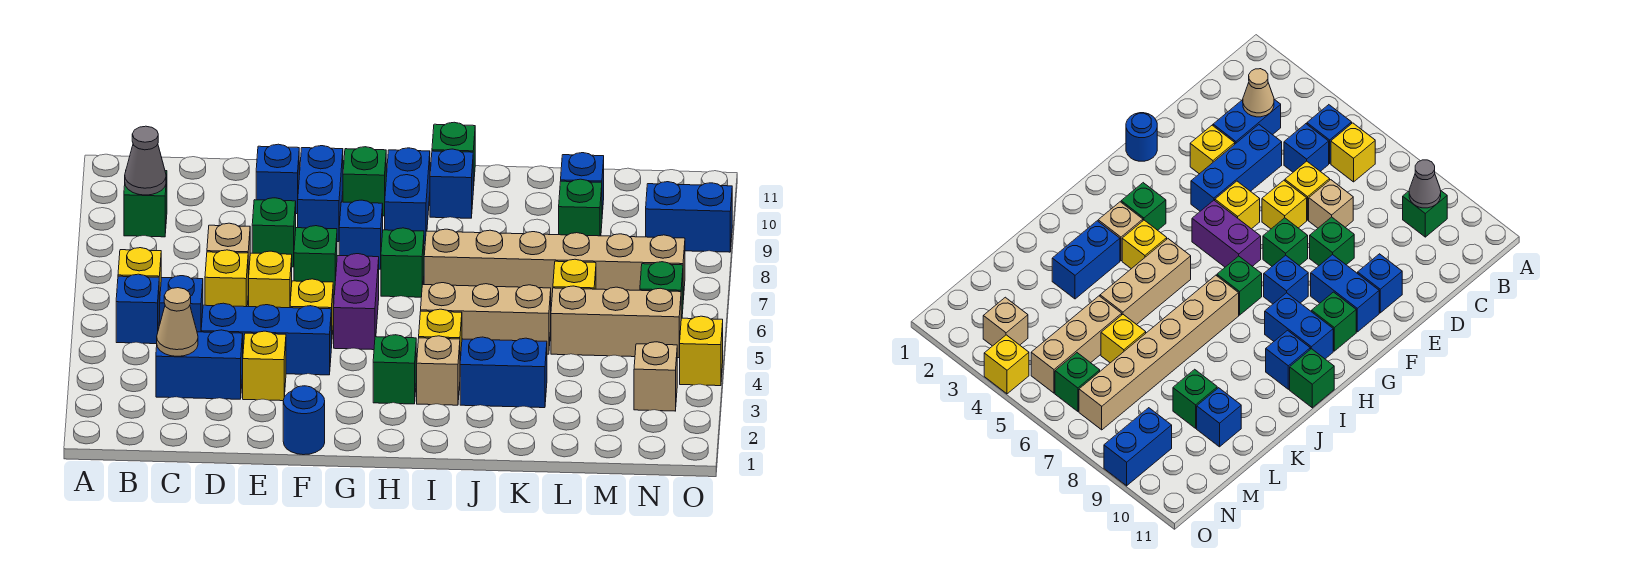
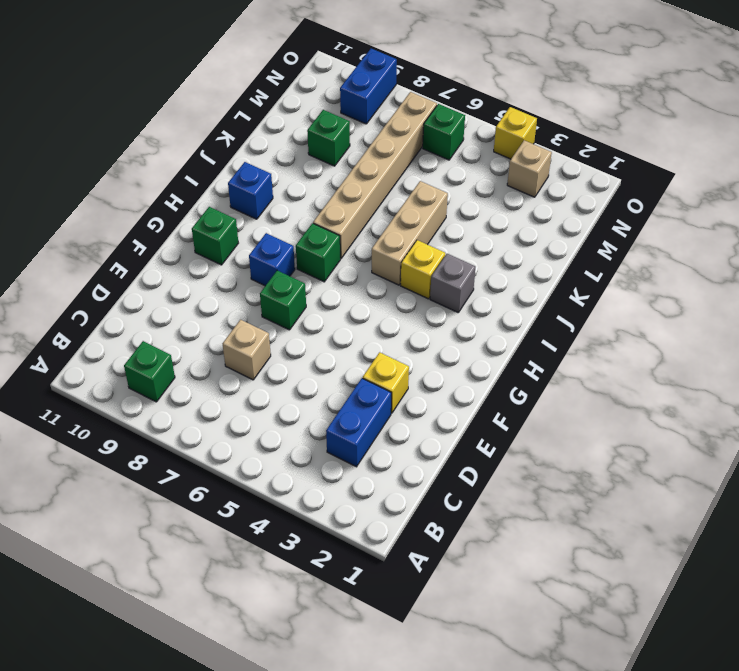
grey 1x1 brick [430,254,475,312] -> tan 1x1 brick [417,336,460,405]
none -> blue 1x1 brick [116,274,159,344]
none -> yellow 1x1 brick [118,248,161,317]
none -> blue 1x1 brick [160,276,203,332]
none -> blue 1x3 brick [201,303,331,375]

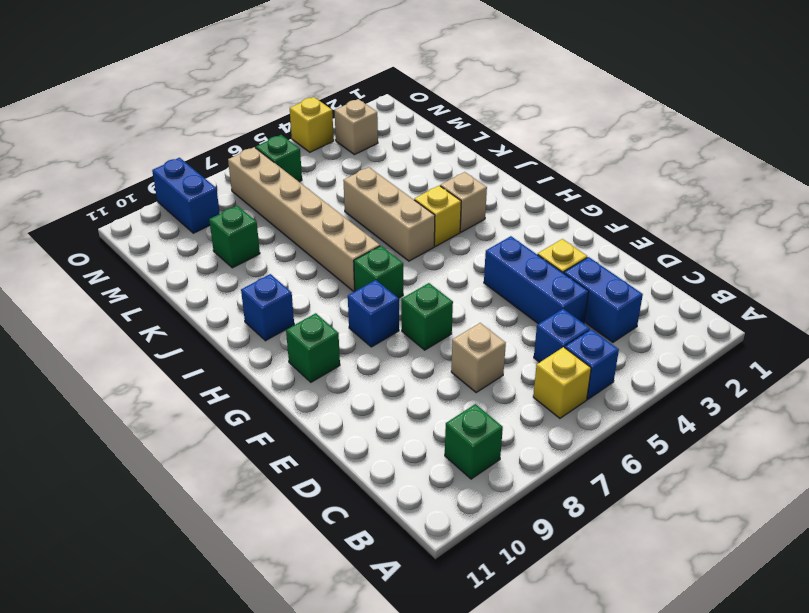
none -> yellow 1x1 brick [205,250,248,307]
none -> yellow 1x1 brick [249,251,292,308]
none -> green 1x1 brick [252,198,296,267]
none -> blue 1x1 brick [256,144,299,214]

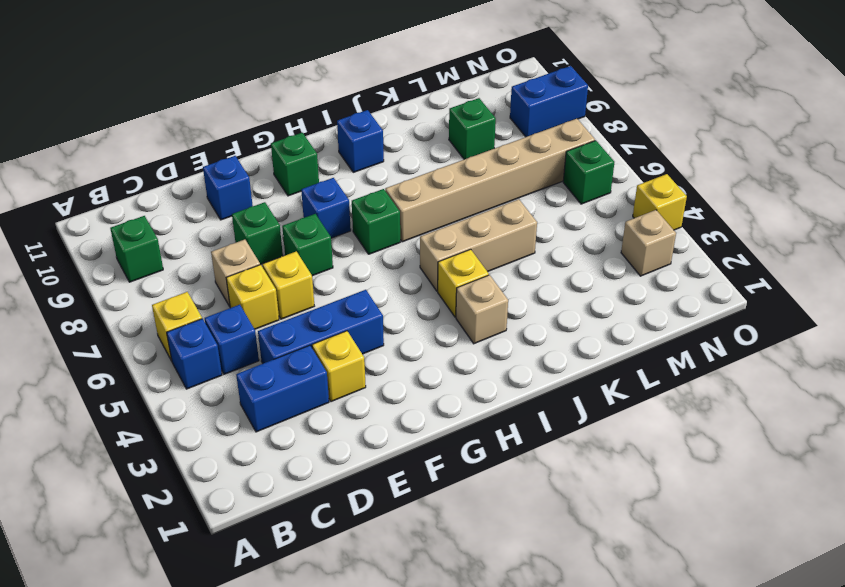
none -> blue 1x1 round brick [283,386,325,455]
none -> yellow 1x1 brick [290,279,333,348]
none -> blue 1x2 brick [298,146,343,242]
none -> purple 1x2 brick [334,254,379,350]

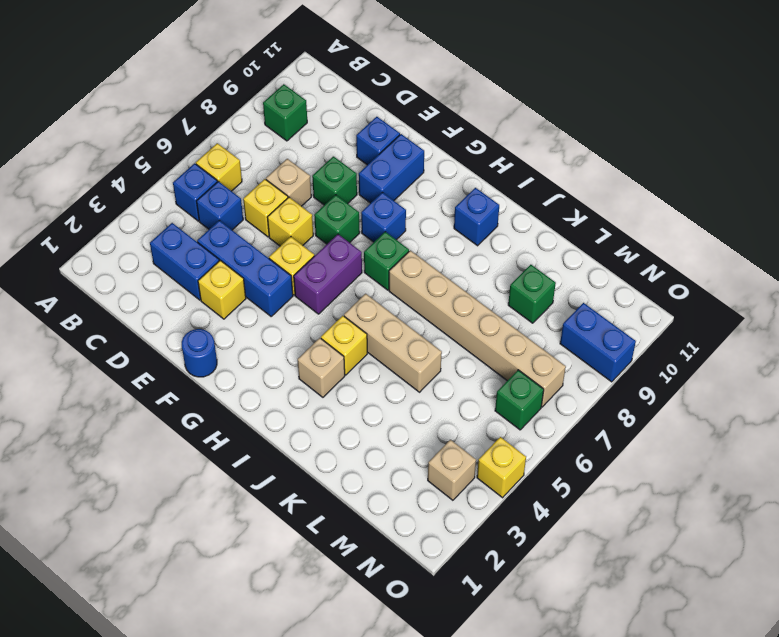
none -> green 1x1 brick [343,147,386,216]
none -> green 1x1 brick [373,335,416,404]
none -> blue 1x2 brick [385,148,430,244]
none -> green 1x1 brick [432,122,475,190]

